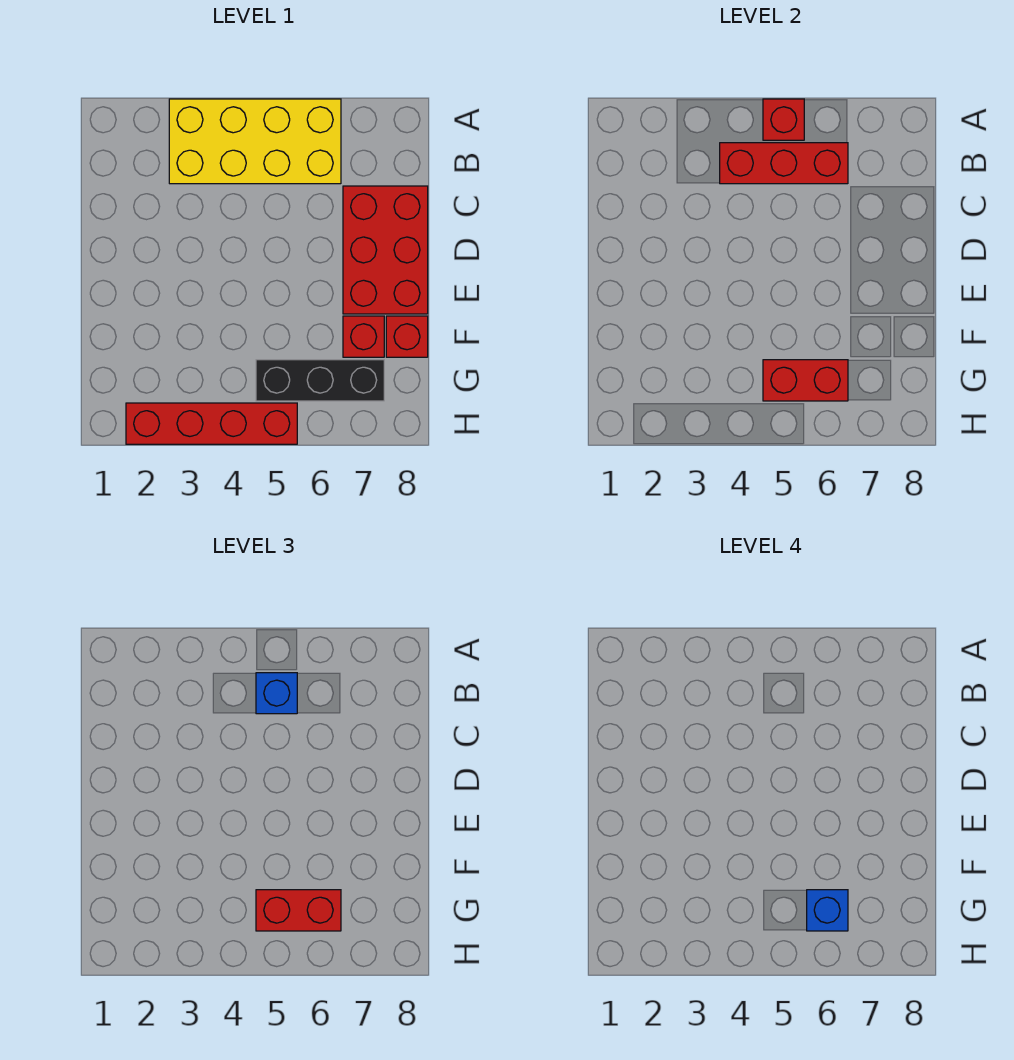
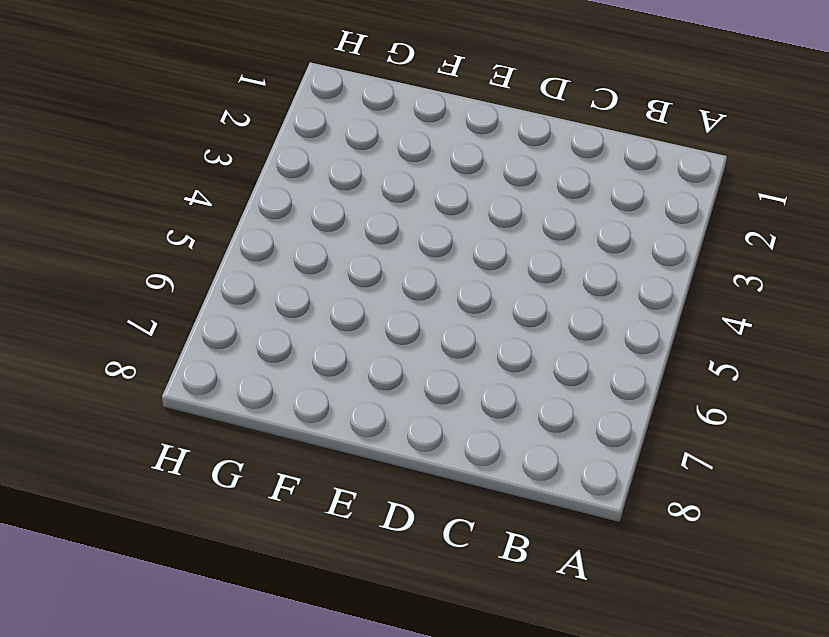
none -> yellow 2x4 brick [169,99,341,184]
none -> red 2x3 brick [343,186,428,314]
none -> red 1x1 brick [343,316,384,357]

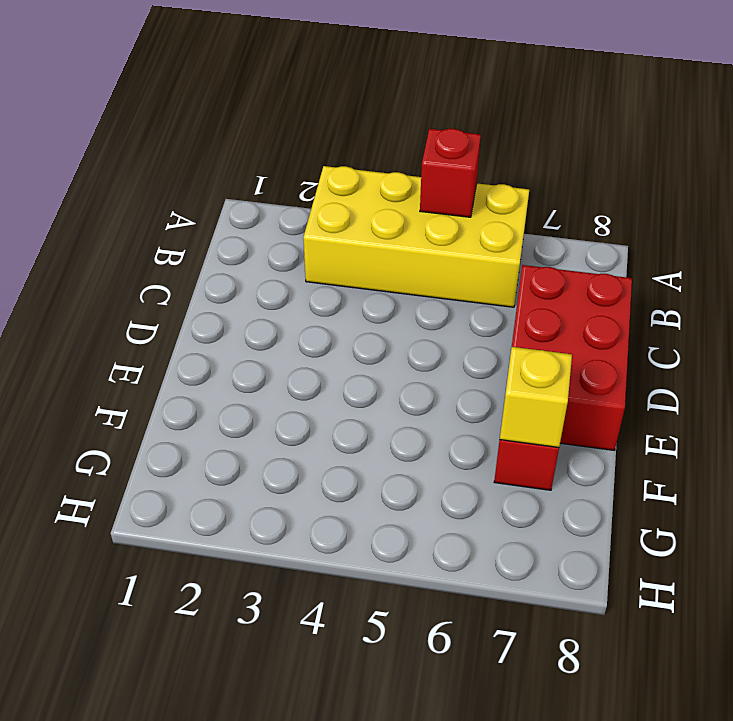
yellow 1x1 brick [500,347,572,448] -> none
none -> red 1x1 brick [386,316,428,357]
none -> black 1x3 brick [256,360,384,401]
none -> red 1x4 brick [126,403,297,444]

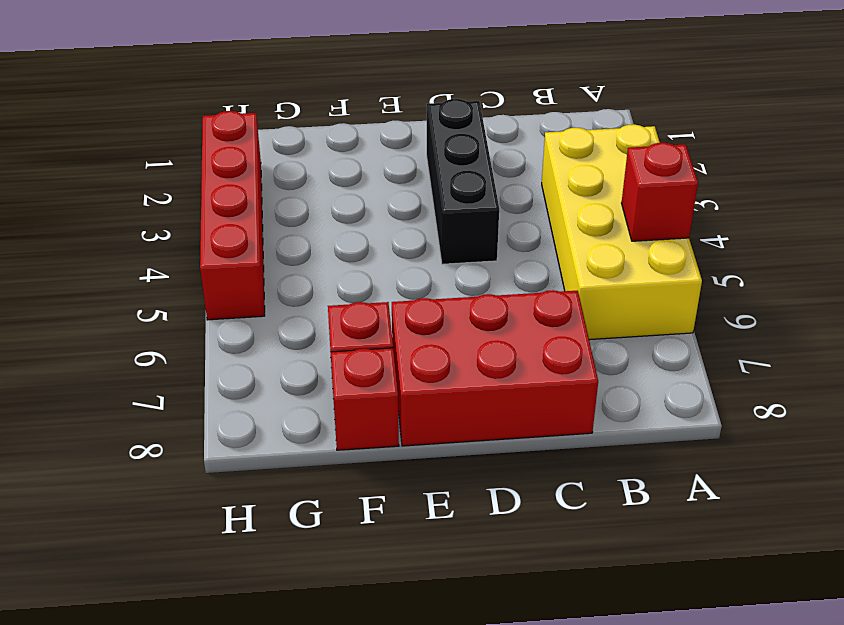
black 1x3 brick [427,99,499,264] -> black 1x3 brick moved to [256,360,384,401]
none -> red 1x3 brick [720,143,848,184]
none -> red 1x2 brick [763,360,848,401]
none -> blue 1x1 brick [256,673,297,714]

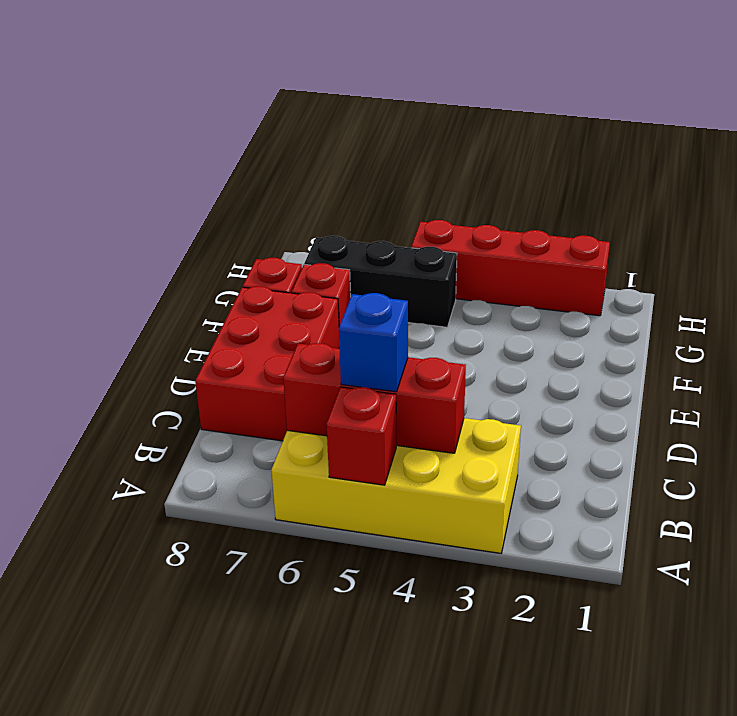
none -> red 1x2 brick [763,360,848,401]
none -> red 1x2 brick [256,890,341,931]
none -> blue 1x1 brick [807,890,848,931]

